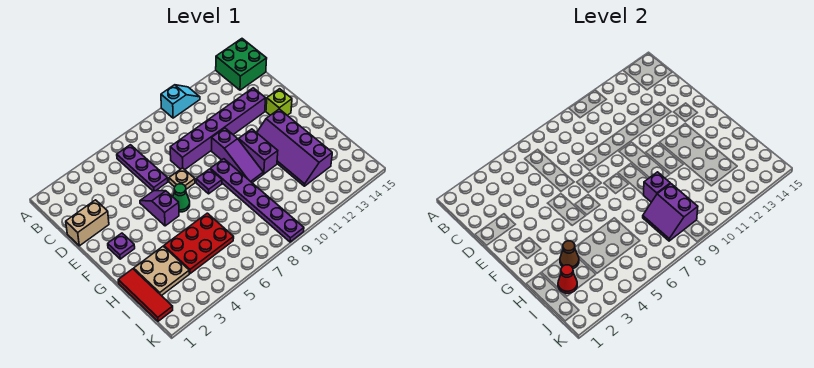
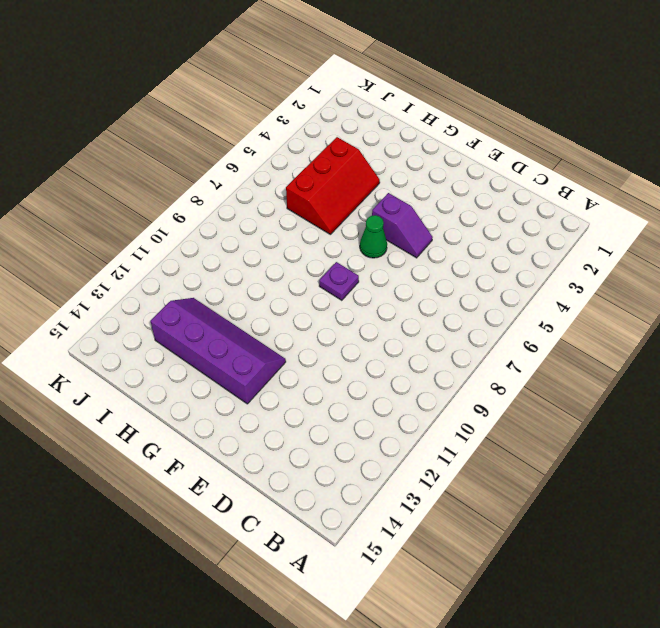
red 2x3 slope [286,137,380,234] -> red 2x3 plate [164,213,234,274]
none -> cyan 1x2 slope [161,85,200,118]
none -> green 2x2 brick [216,39,267,90]
none -> purple 1x3 plate [117,145,168,191]

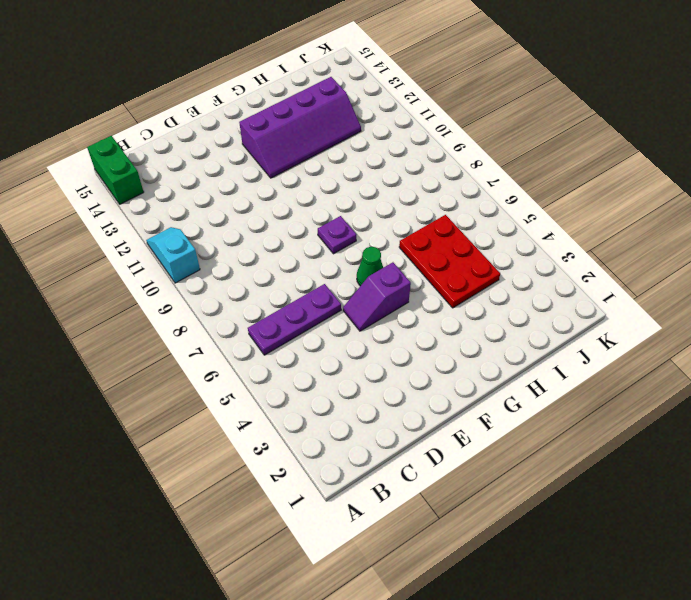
green 1x2 brick [87,136,144,204] -> green 2x2 brick [216,39,267,90]
none -> tan 1x2 brick [66,200,109,246]
none -> purple 1x6 brick [170,88,266,169]
none -> tan 1x1 plate [169,168,195,189]

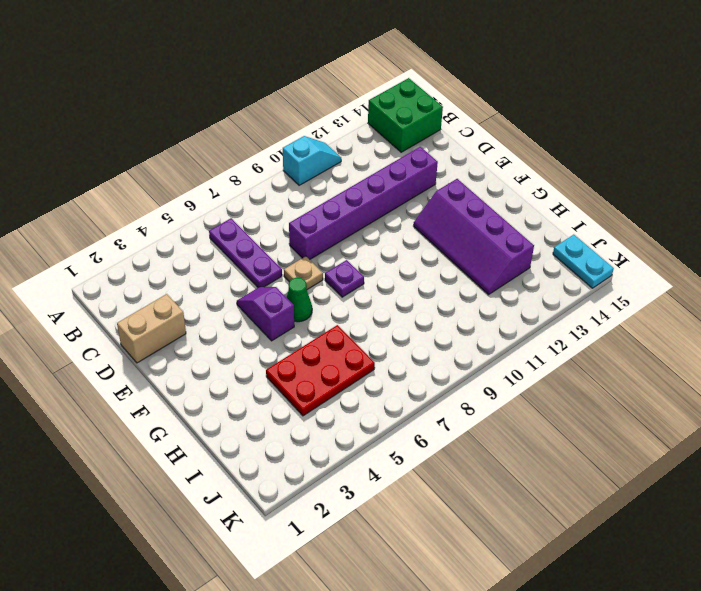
cyan 1x2 plate [553,235,614,288] -> none
none -> purple 1x3 slope [212,128,263,183]
none -> lime 1x1 brick [266,89,292,115]
none -> purple 1x1 plate [108,233,135,259]

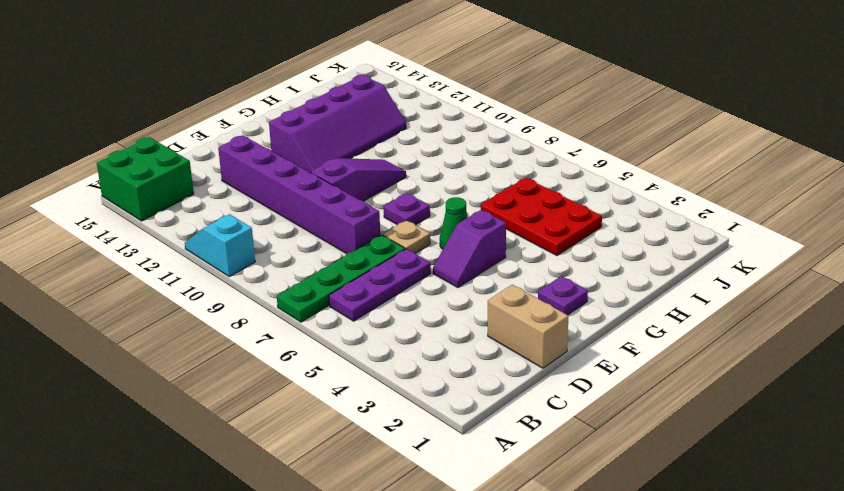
green 1x4 plate [277,235,405,322] -> none
none -> lime 1x1 brick [266,89,292,115]
none -> purple 1x6 plate [211,159,304,242]
none -> purple 1x2 brick [239,129,278,174]

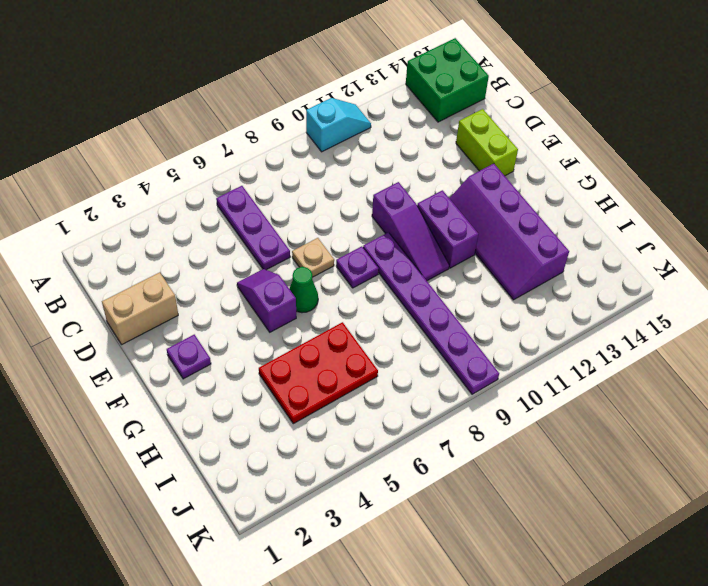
lime 1x2 brick [456,109,518,176] -> lime 1x1 brick [266,89,292,115]
none -> purple 1x6 brick [170,88,266,169]
none -> red 1x3 tile [118,269,173,321]
none -> tan 2x2 plate [134,246,189,296]

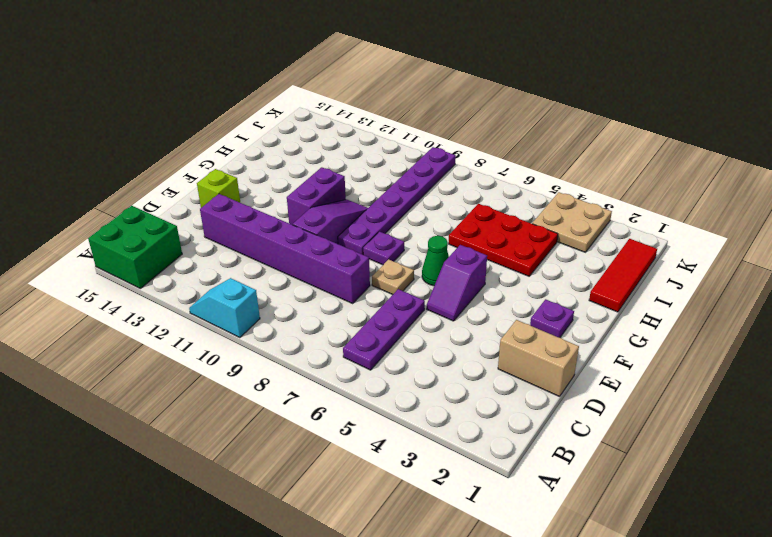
tan 2x2 plate [532,192,612,252] -> tan 2x2 plate moved to [134,246,189,296]
none -> purple 2x4 slope [257,109,332,186]
none -> brown 1x1 cone [560,241,579,269]
none -> purple 1x1 brick [644,172,670,202]

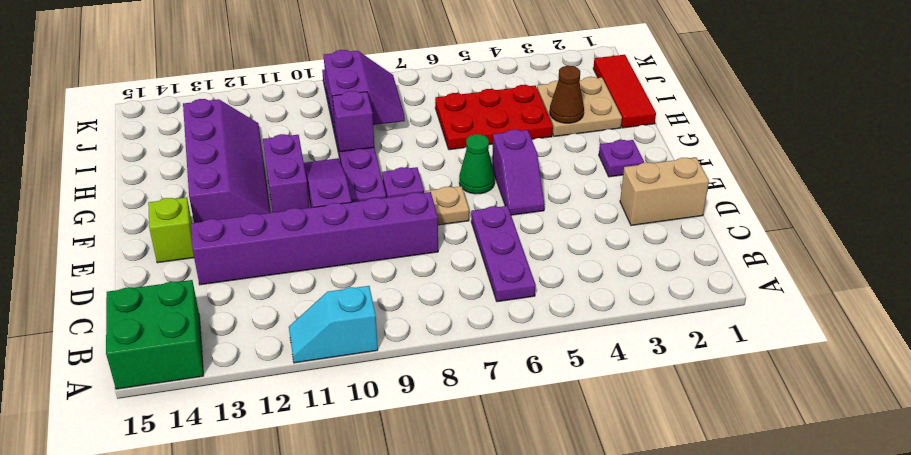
none -> red 1x1 cone [558,265,577,293]

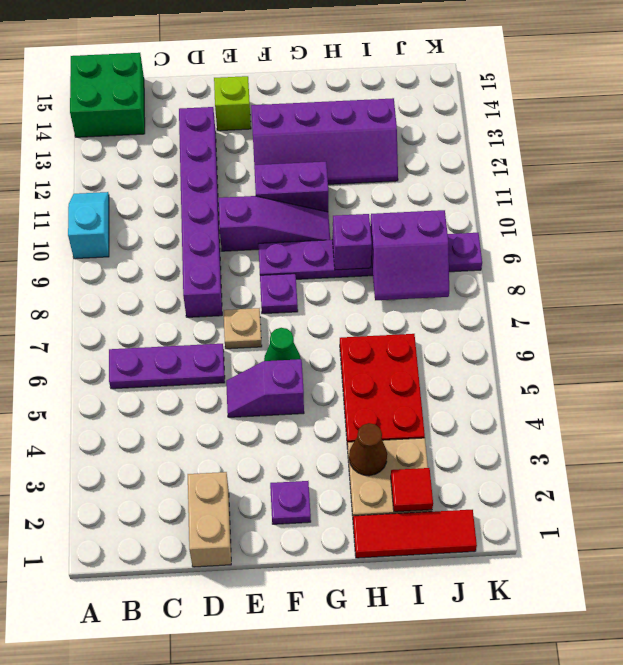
red 1x1 tile [391,468,433,512] -> red 1x1 cone [558,265,577,293]

